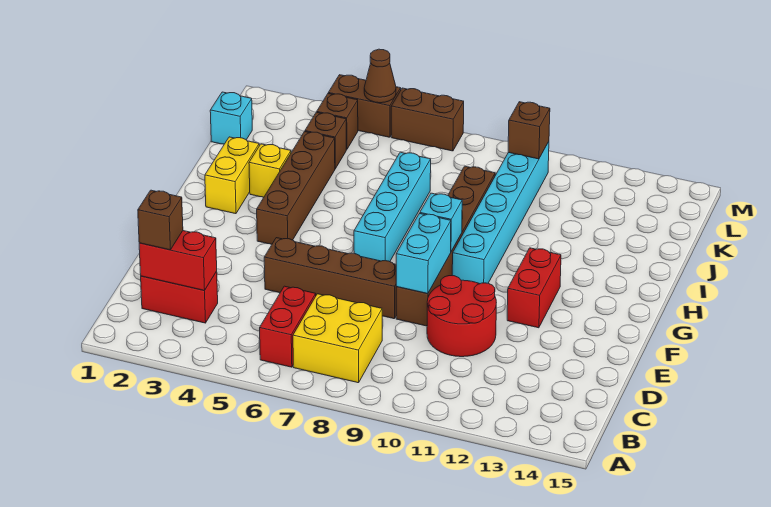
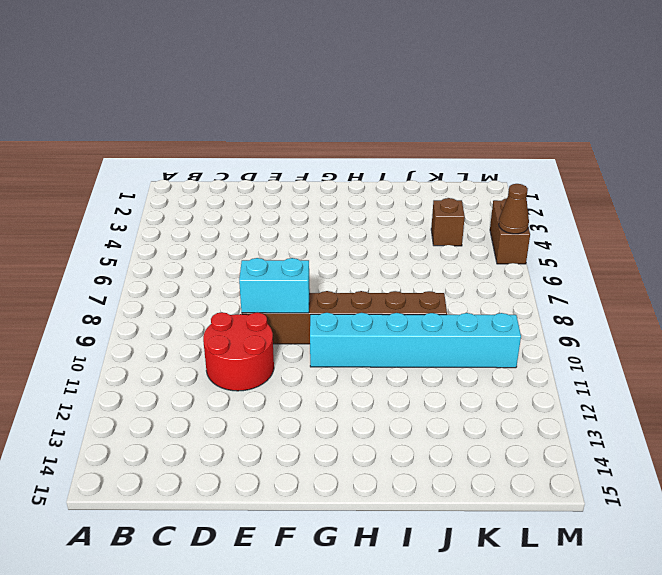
none -> red 1x2 brick [260,286,316,367]
none -> yellow 2x2 brick [293,294,382,383]
none -> red 1x2 brick [141,272,218,323]

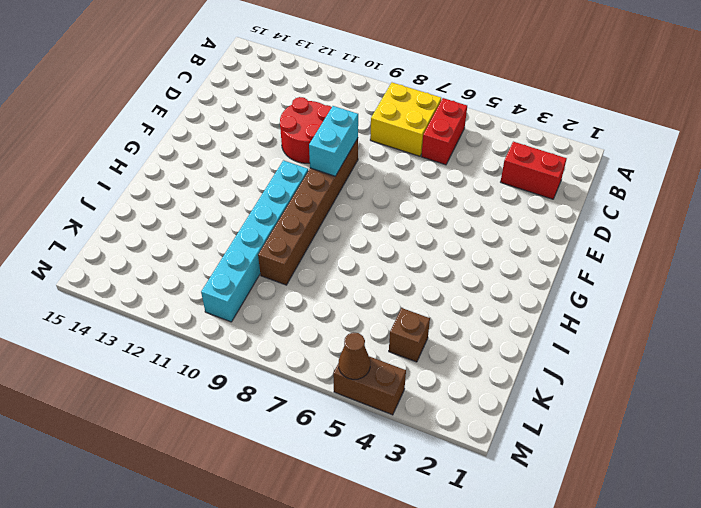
none -> brown 1x4 brick [264,238,396,319]
none -> red 1x2 brick [507,248,561,328]
none -> brown 1x4 brick [257,132,335,244]

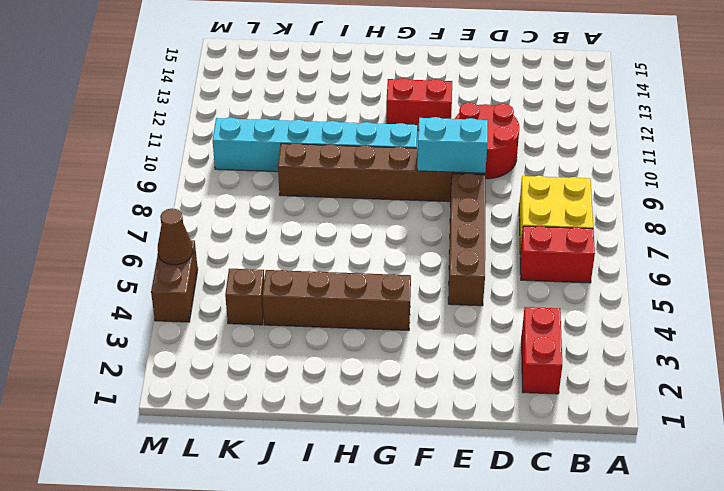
none -> cyan 1x4 brick [354,152,431,262]
none -> yellow 1x2 brick [205,137,259,214]
none -> yellow 1x1 brick [249,144,291,197]

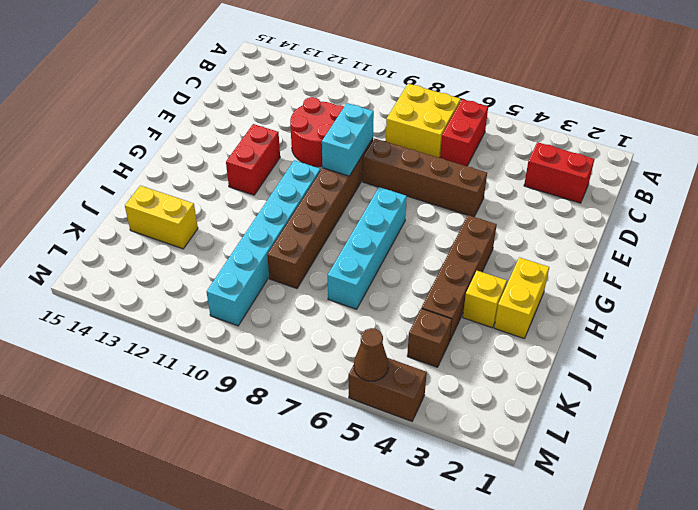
yellow 1x2 brick [125,186,198,249] -> none
none -> cyan 1x1 brick [210,92,252,144]
none -> brown 1x1 brick [317,94,358,150]
none -> brown 1x2 brick [391,88,464,151]

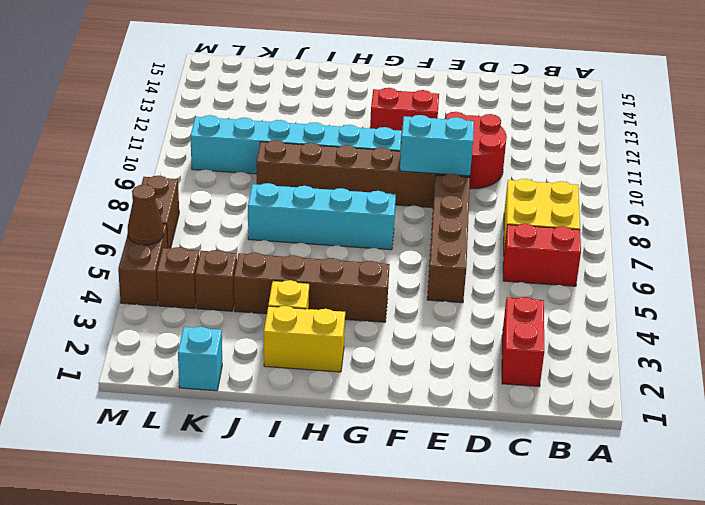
none -> red 1x2 brick [139,231,217,290]
none -> cyan 1x1 brick [420,193,462,251]
none -> brown 1x1 brick [508,102,550,159]

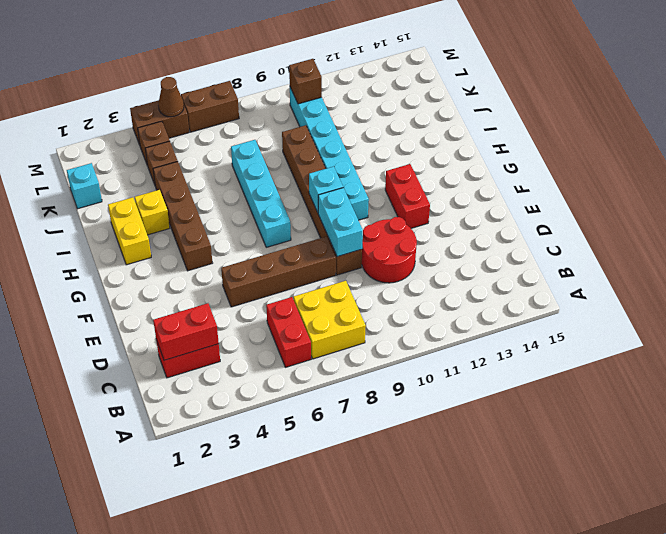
none -> brown 1x1 brick [138,190,183,250]

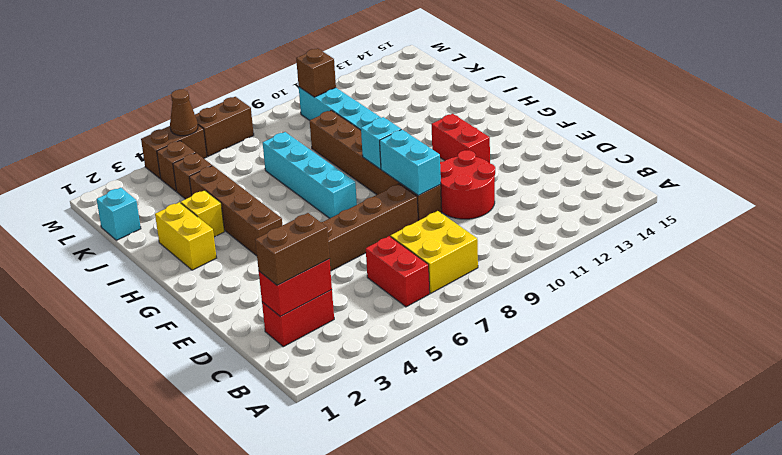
brown 1x2 brick [255,213,330,285] -> brown 1x1 brick [138,190,183,250]

